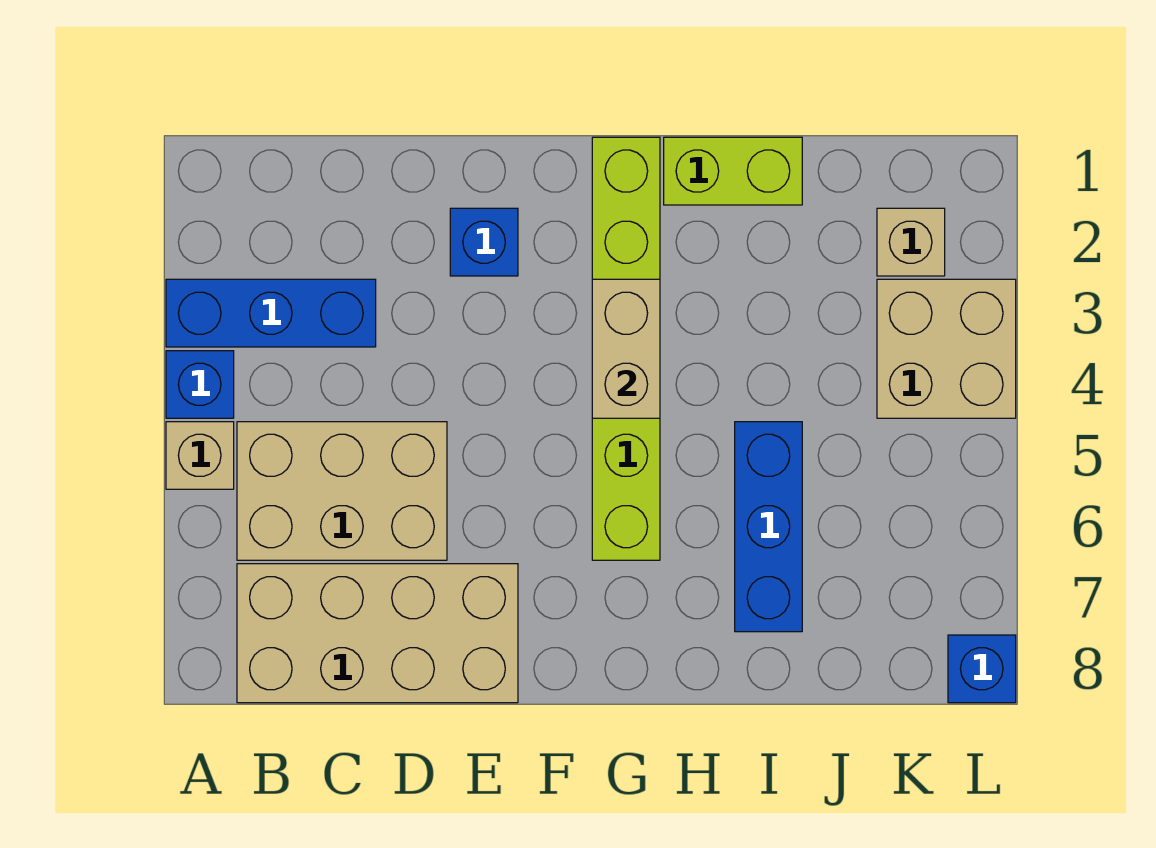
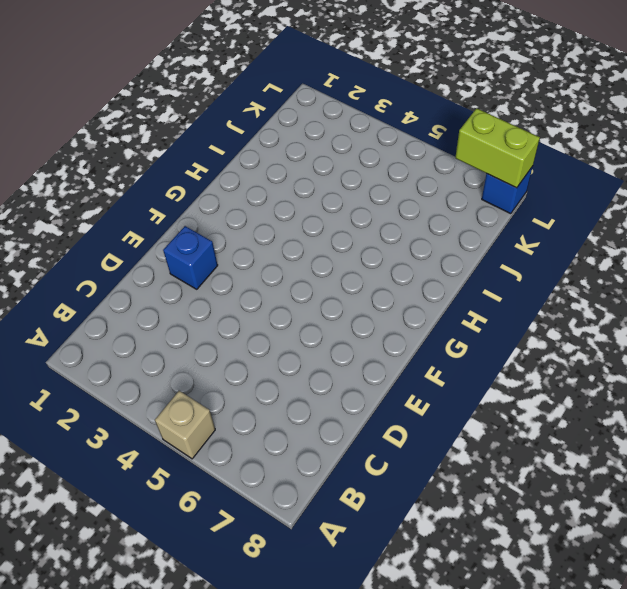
lime 1x2 brick [455,108,540,188] -> lime 1x2 brick turned to [664,137,802,205]
none -> blue 1x3 brick [166,279,376,347]
none -> blue 1x1 brick [166,351,234,418]
none -> tan 2x3 brick [237,422,447,560]

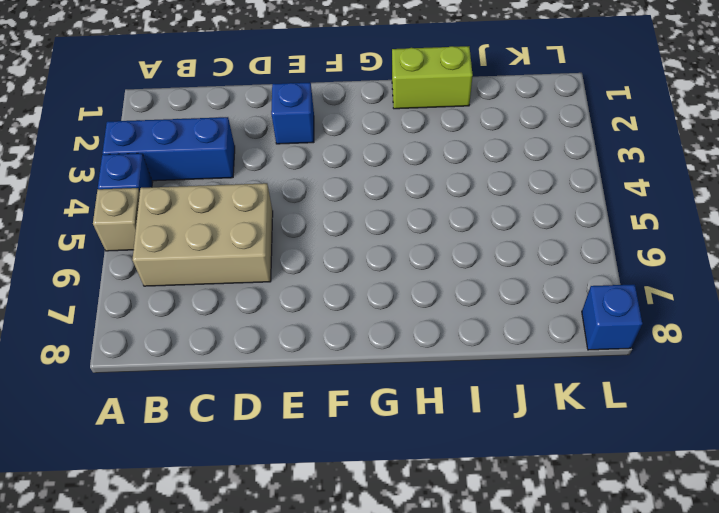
none -> tan 2x4 brick [237,564,518,703]
none -> lime 1x6 brick [592,137,660,560]
none -> blue 1x3 brick [735,422,802,632]

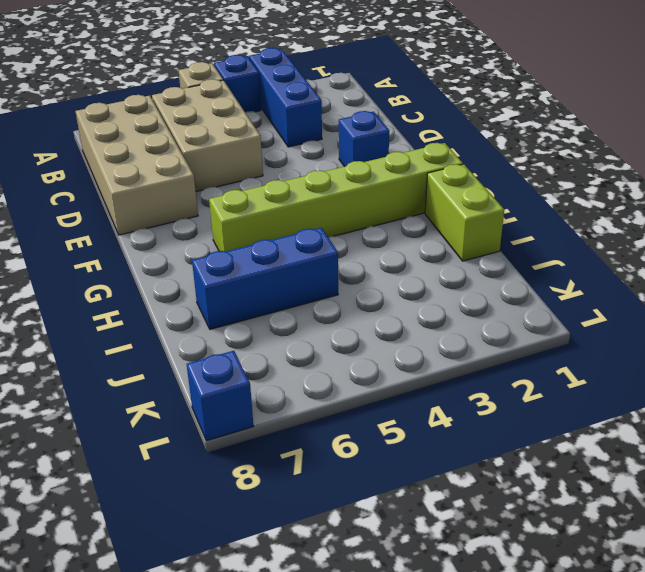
none -> tan 1x1 brick [877,208,945,276]
none -> tan 2x2 brick [877,279,1016,418]
none -> tan 1x2 brick [592,279,660,418]

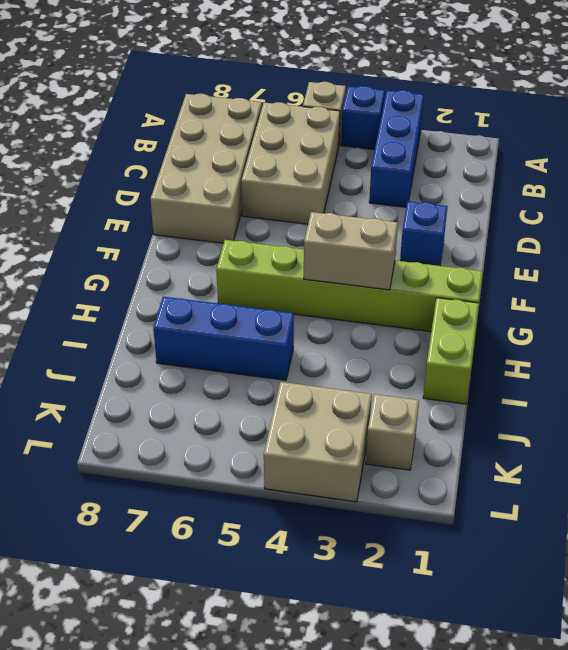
none -> blue 1x1 brick [948,635,1016,703]

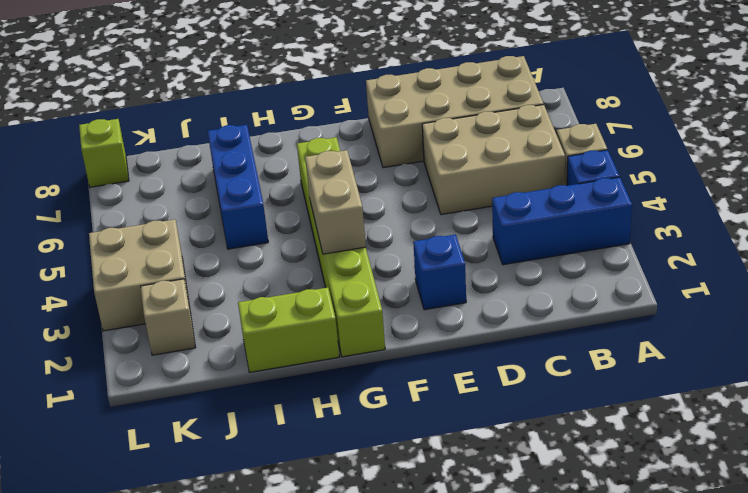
lime 1x1 brick [79,119,129,187] -> blue 1x1 brick [948,635,1016,703]

